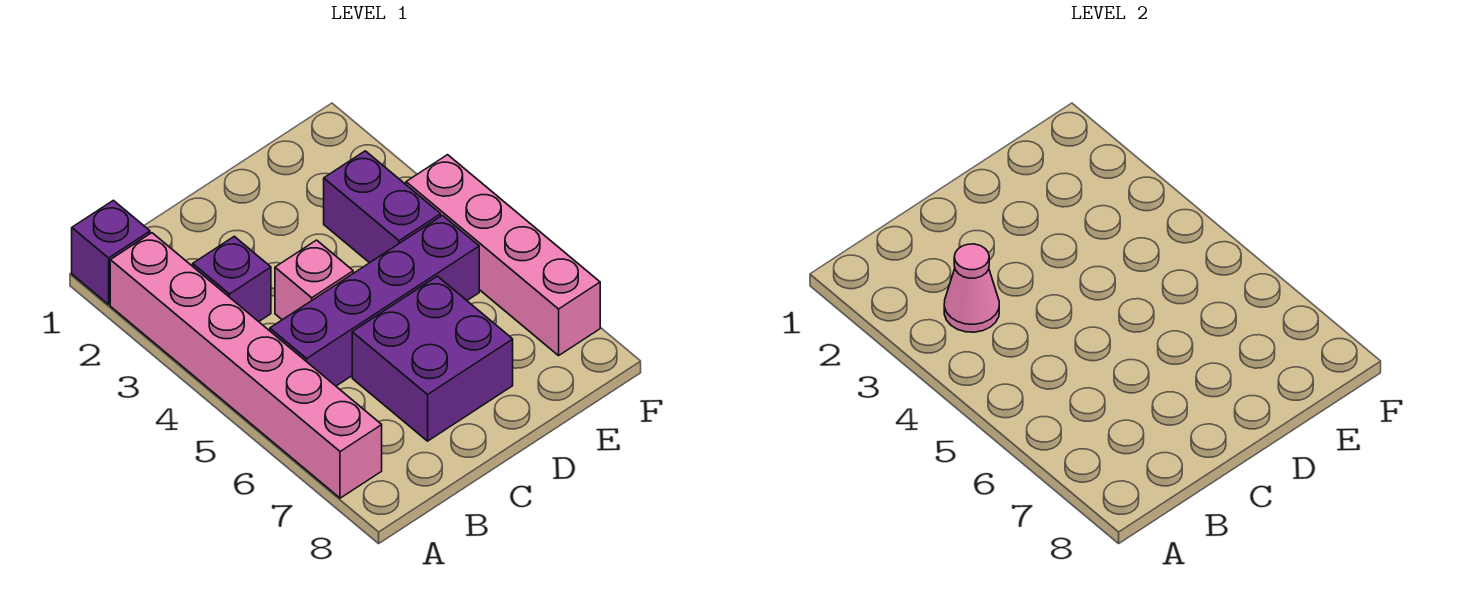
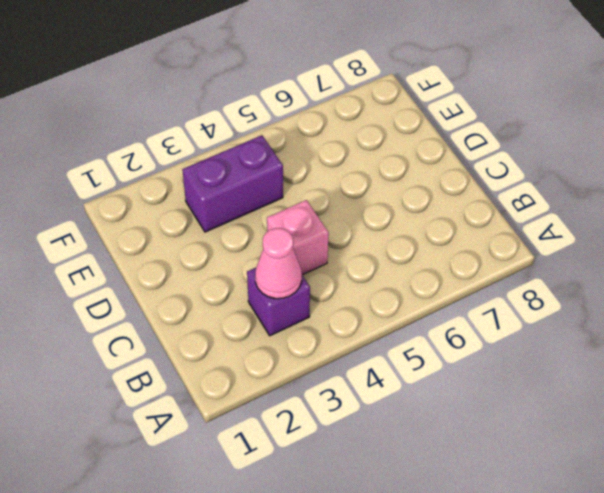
none -> purple 1x1 brick [72,200,150,304]
none -> pink 1x6 brick [110,233,382,498]

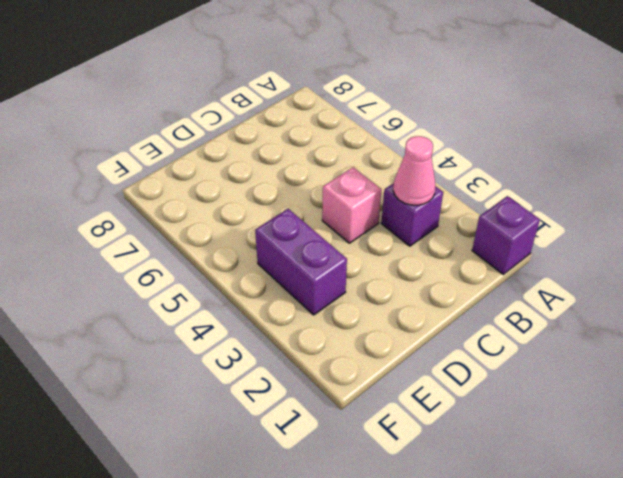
none -> pink 1x6 brick [110,233,382,498]
none -> purple 1x4 brick [270,216,479,386]

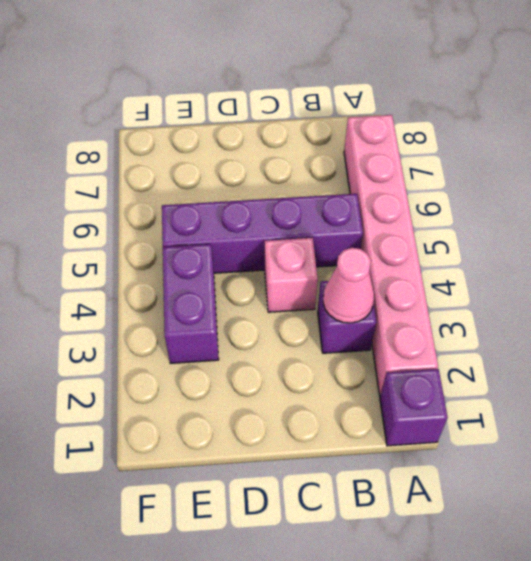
none -> purple 2x2 brick [352,276,513,441]
none -> pink 1x4 brick [406,155,600,356]

